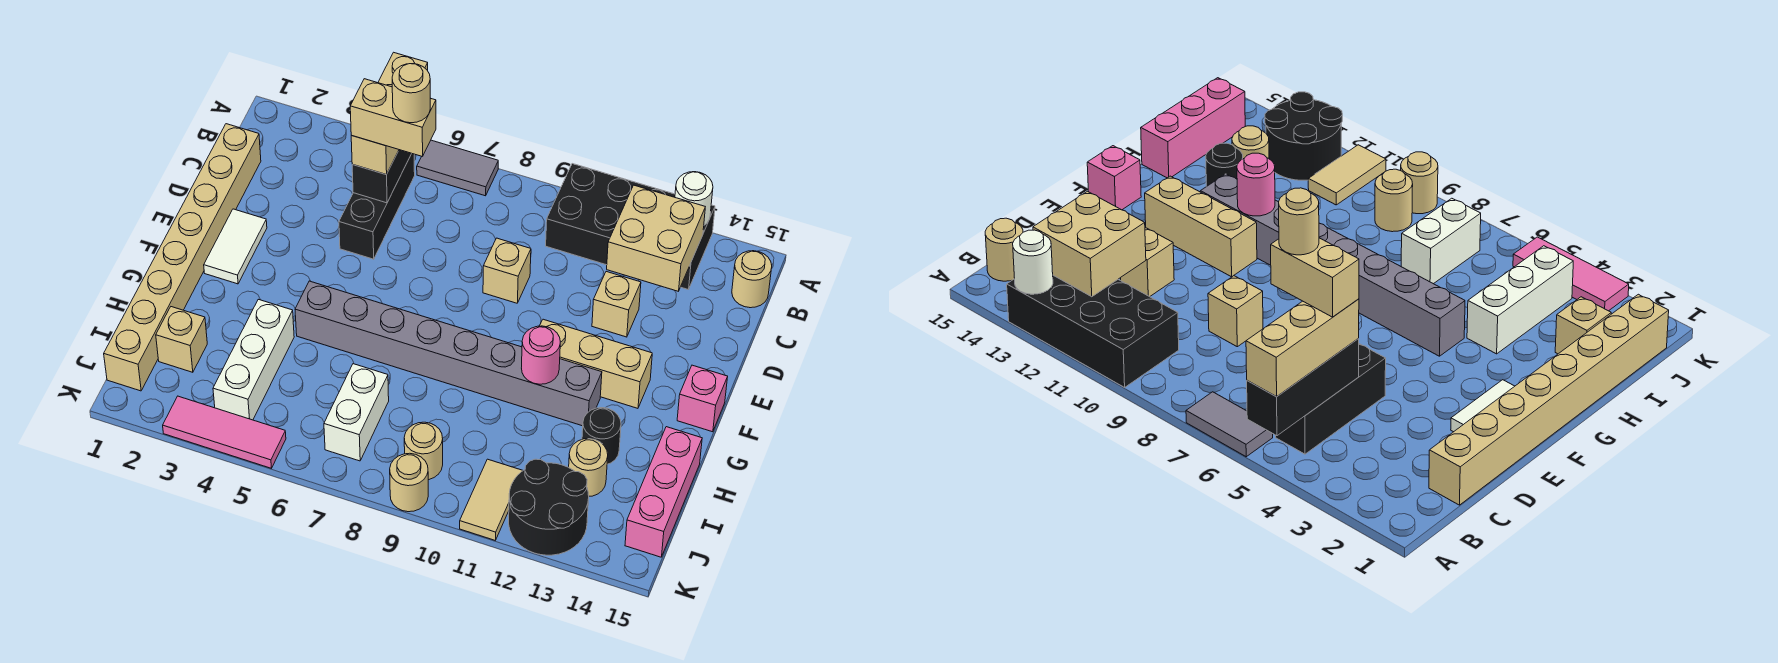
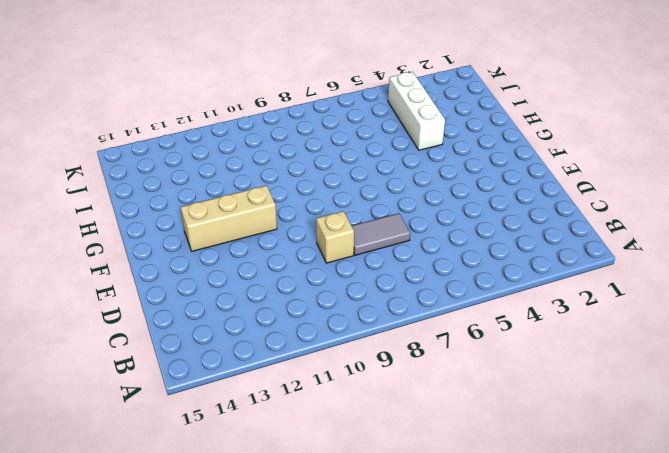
grey 1x2 tile [352,213,410,255] -> grey 1x2 tile moved to [417,140,498,196]
none -> black 2x4 brick [546,164,715,290]
none -> black 1x3 brick [339,154,415,259]
none -> tan 1x1 round brick [732,251,772,308]

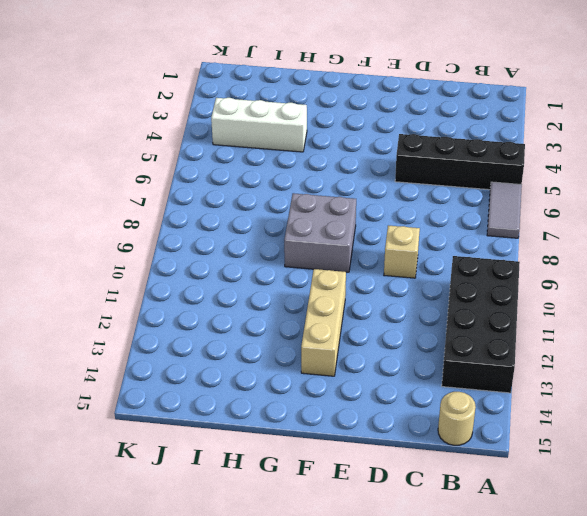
black 1x4 brick [395,134,525,190] -> black 1x3 brick [339,154,415,259]
grey 2x2 brick [284,193,356,272] -> grey 1x8 brick [295,281,602,426]
none -> tan 1x8 brick [104,124,261,391]
none -> tan 1x1 brick [592,272,641,337]
none -> white 1x2 tile [204,209,267,284]

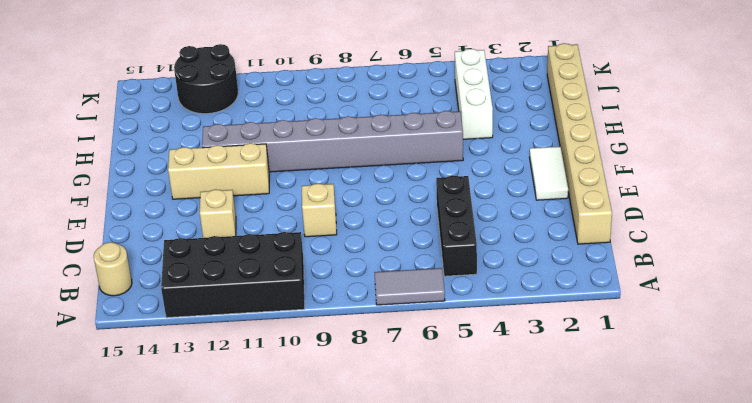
none -> pink 1x1 brick [677,365,728,432]
none -> black 1x1 round brick [582,408,621,464]
none -> pink 1x3 brick [625,427,702,557]

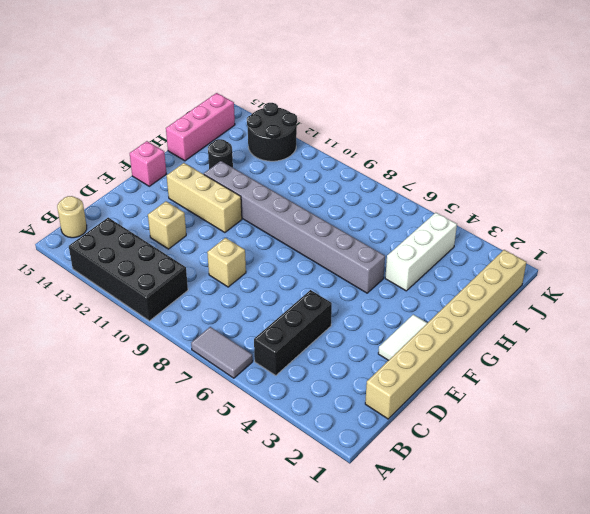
none -> tan 1x1 brick [156,307,207,372]
none -> white 1x2 brick [324,364,389,461]
none -> tan 1x1 round brick [569,439,608,496]

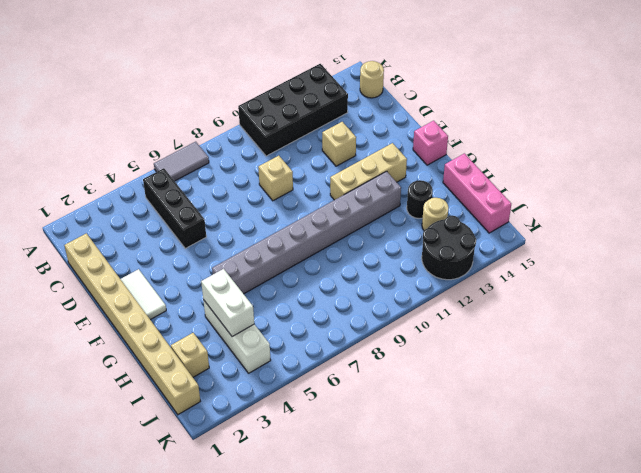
white 1x2 brick [201,269,254,337] -> white 1x2 brick moved to [324,364,389,461]
none -> tan 1x1 round brick [404,422,443,480]
none -> tan 1x2 tile [460,459,523,540]
none -> pink 1x3 tile [163,396,286,468]

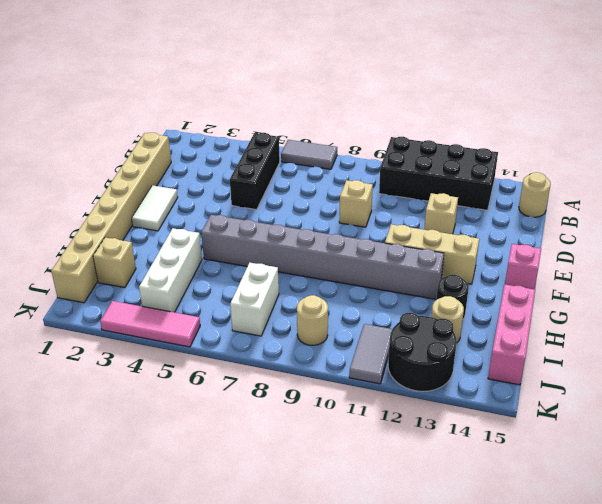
grey 1x2 tile [349,324,392,384] -> tan 1x2 tile [460,459,523,540]
none -> tan 1x1 round brick [390,453,428,512]
none -> black 1x3 brick [352,150,412,203]
none -> white 1x1 round brick [675,172,713,225]

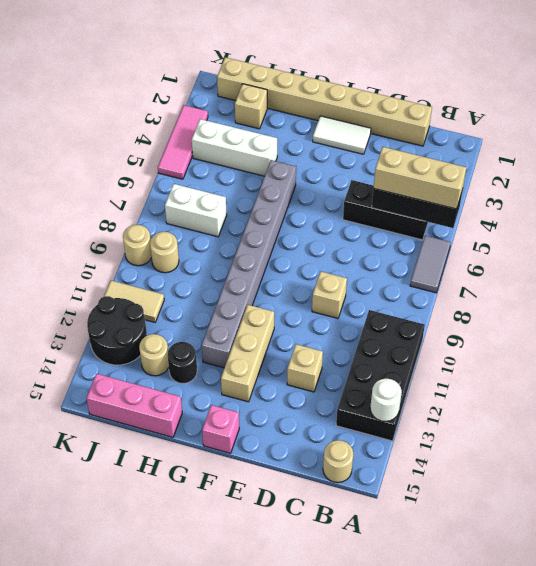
none -> tan 2x2 brick [607,185,705,291]
none -> pink 1x1 round brick [522,326,560,384]
none -> tan 1x2 brick [350,79,436,157]

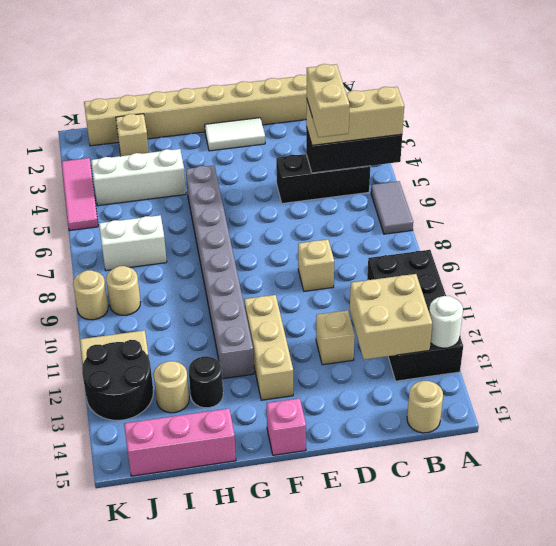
none -> pink 1x1 round brick [522,326,560,384]
none -> tan 1x1 round brick [392,64,430,123]

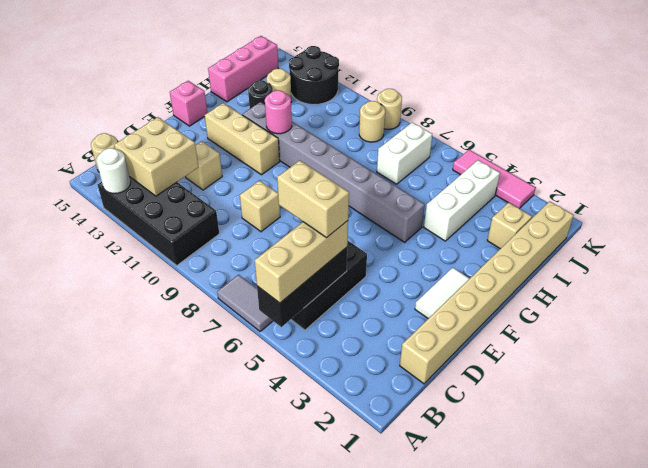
none -> tan 1x2 tile [460,459,523,540]
none -> tan 1x1 round brick [392,64,430,123]

